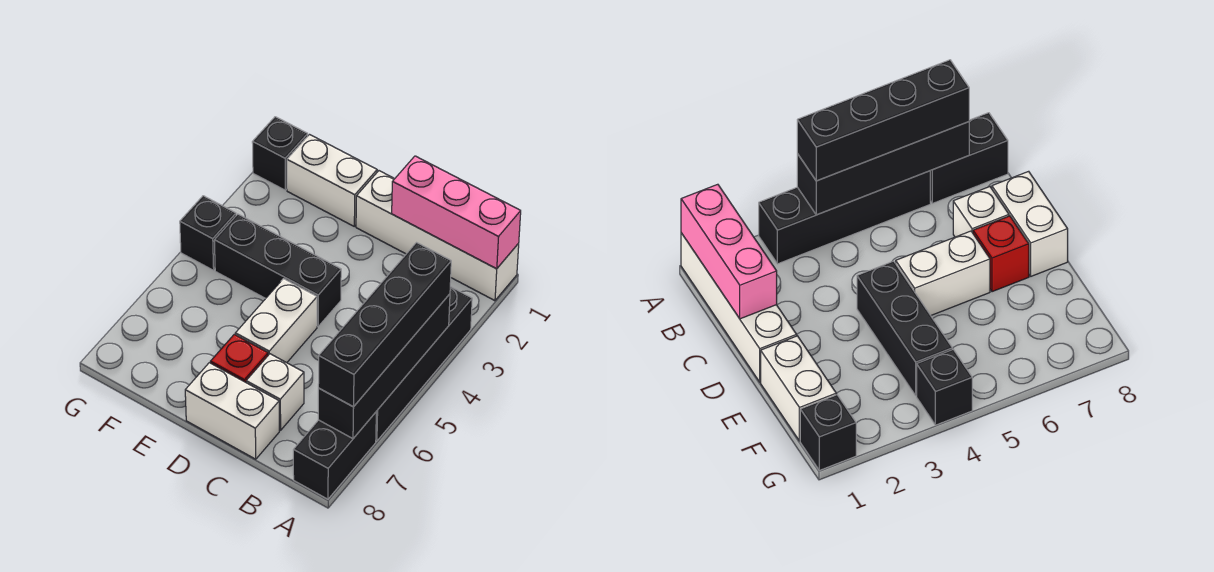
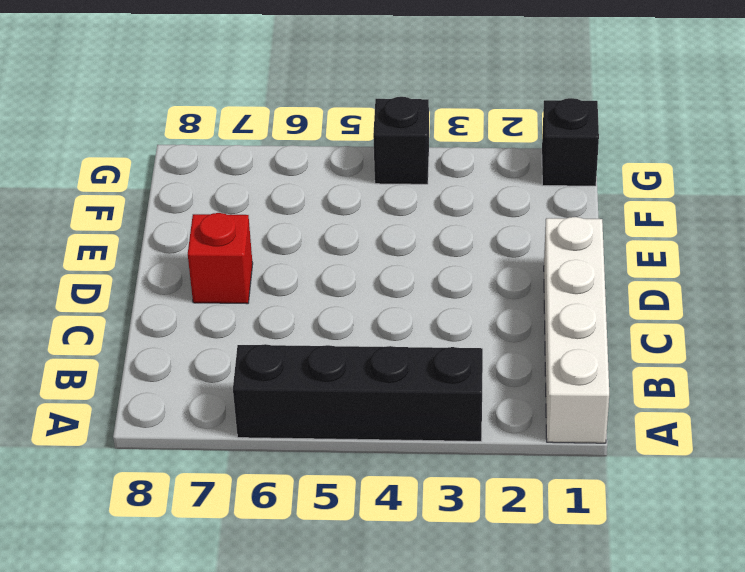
none -> black 1x2 brick [293,412,376,499]
none -> white 1x1 brick [246,354,304,430]
none -> white 1x2 brick [185,363,279,459]

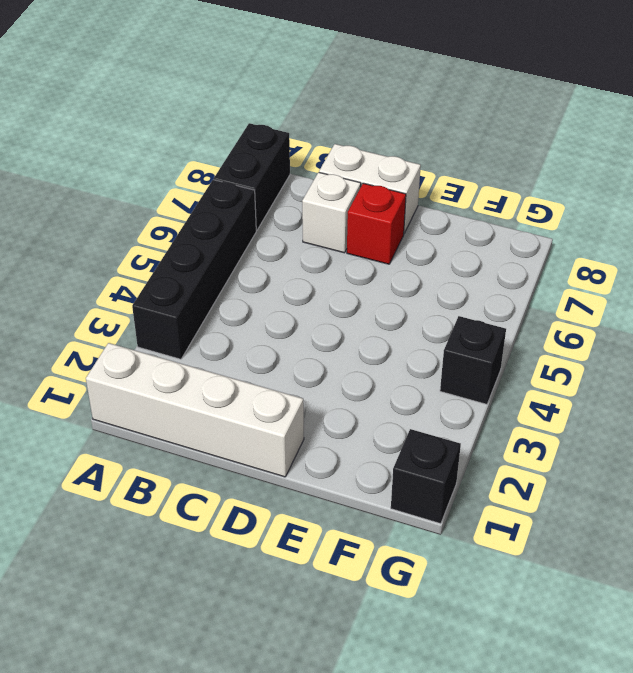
none -> black 1x3 brick [214,214,341,326]
none -> white 1x2 brick [235,279,317,363]
none -> white 1x2 brick [287,135,377,226]

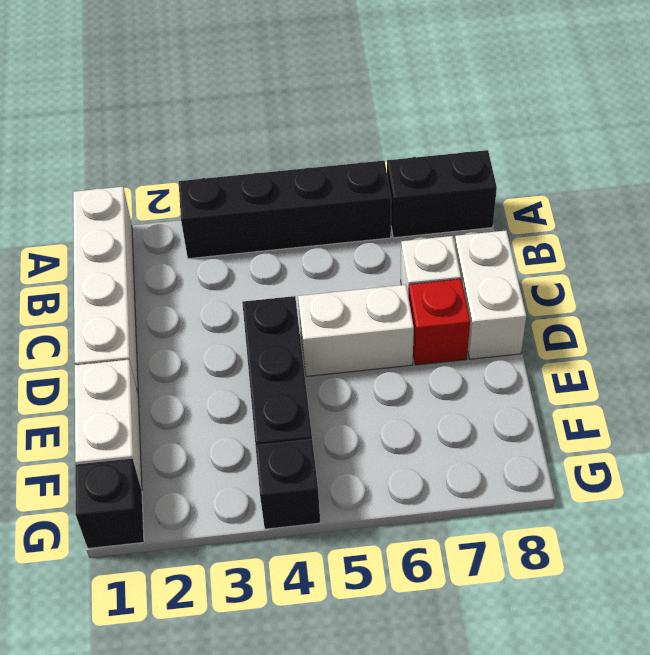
none -> pink 1x3 brick [392,156,521,269]
none -> black 1x4 brick [318,294,450,439]
none -> black 1x4 brick [318,243,451,407]

